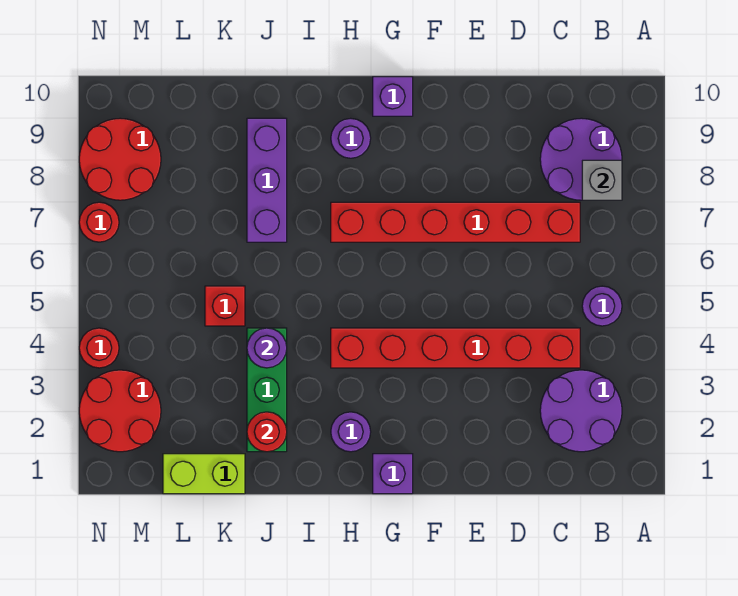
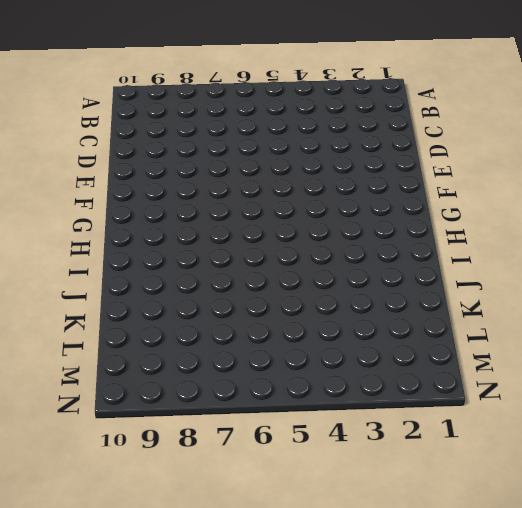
none -> purple 2x2 round brick [540,370,622,452]
none -> purple 1x1 round brick [582,286,622,326]
none -> purple 2x2 round brick [540,118,622,200]

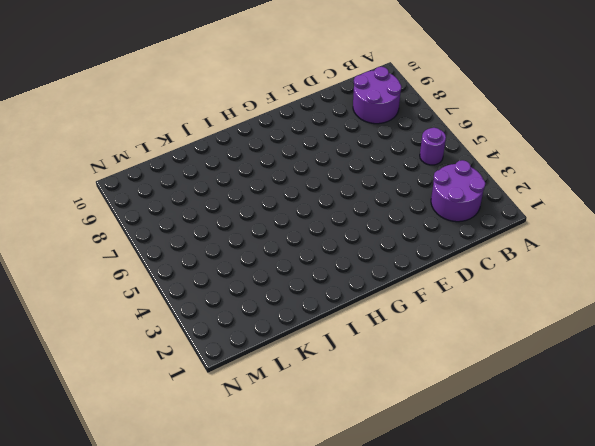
none -> red 1x6 brick [331,328,580,368]
none -> red 1x6 brick [331,202,580,242]
none -> purple 1x1 brick [373,454,413,494]

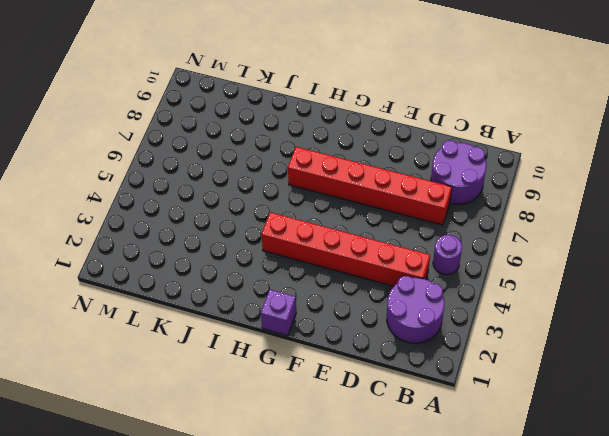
none -> purple 1x1 brick [373,77,413,116]
none -> purple 1x1 round brick [331,412,371,452]
none -> purple 1x1 round brick [331,118,371,158]

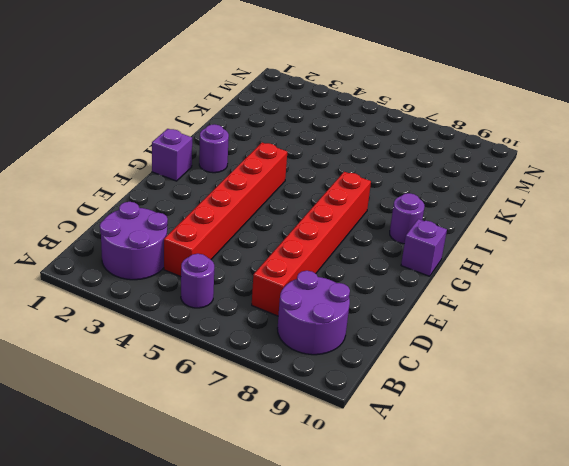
none -> green 1x3 brick [247,328,287,452]
none -> purple 1x3 brick [247,118,287,242]
none -> lime 1x2 brick [163,454,245,494]

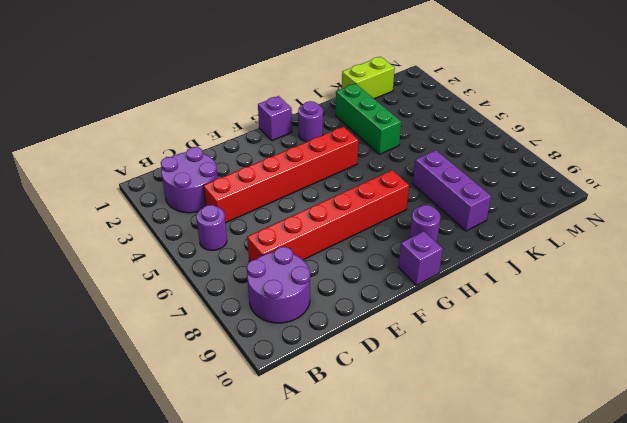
none -> red 1x1 brick [205,286,245,326]
none -> red 2x2 round brick [79,370,161,452]
none -> red 2x2 round brick [79,118,161,200]

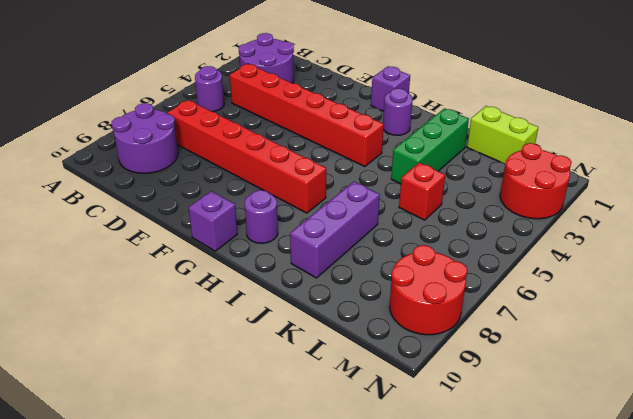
none -> red 1x1 round brick [79,328,119,368]
none -> red 1x1 round brick [79,202,119,242]
none -> grey 1x1 brick [582,160,622,200]

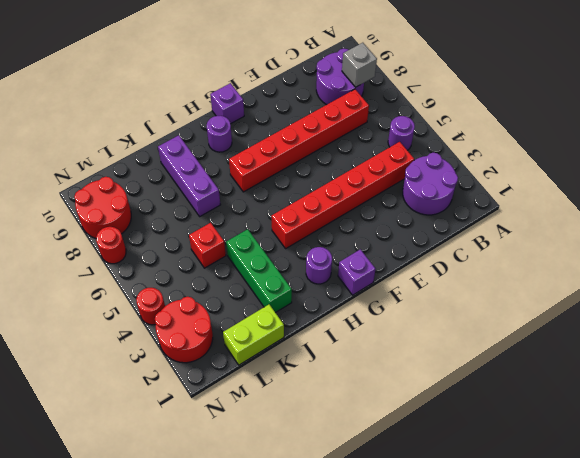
none -> red 1x1 round brick [247,412,287,452]
none -> purple 1x1 round brick [247,328,287,368]

